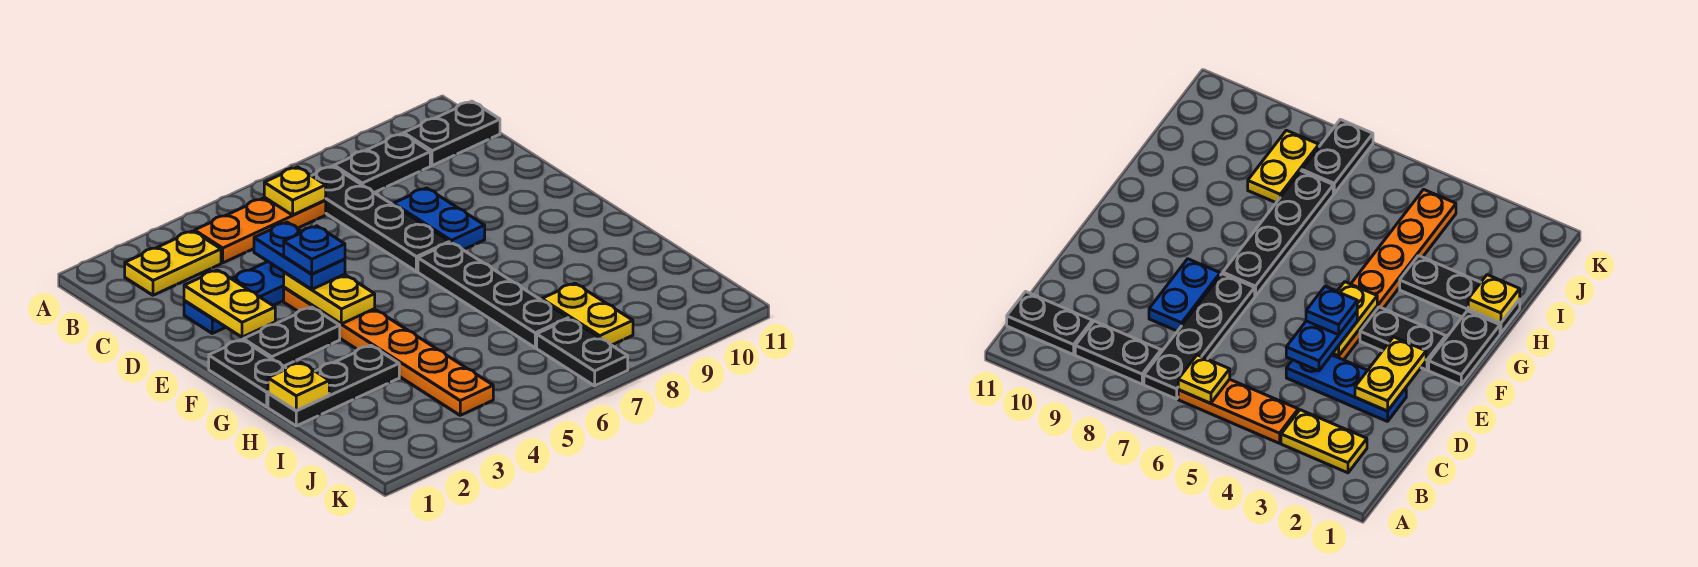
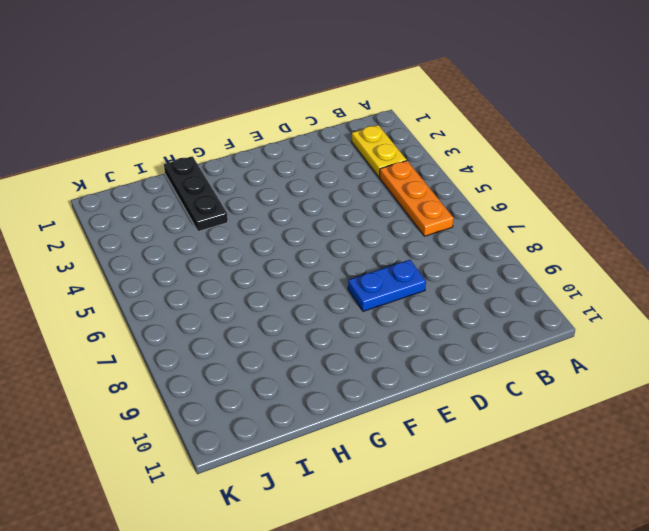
none -> black 1x4 plate [312,166,450,271]
none -> black 1x2 plate [334,134,430,193]
none -> black 1x2 plate [404,101,500,166]

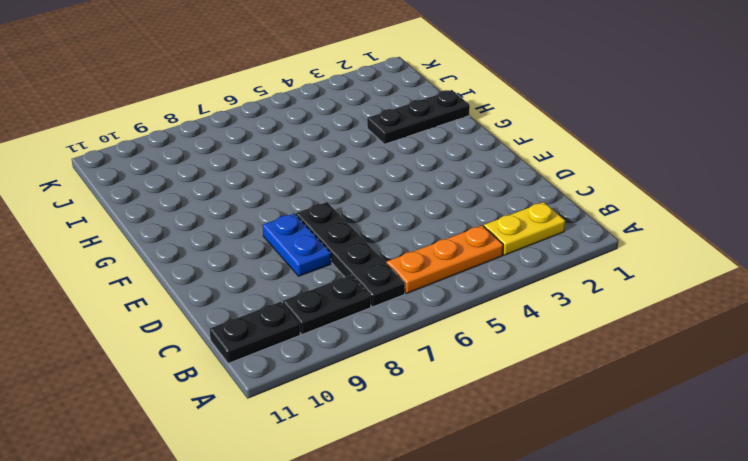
none -> blue 1x3 plate [184,262,284,333]
none -> orange 1x6 plate [284,287,493,415]
none -> black 1x2 plate [209,340,286,407]

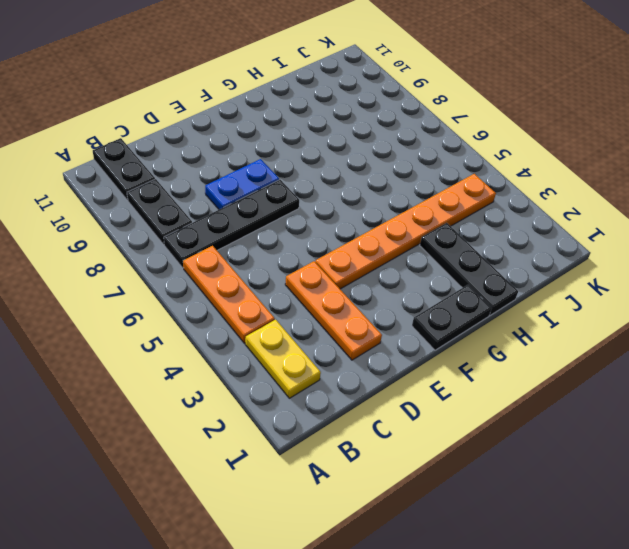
orange 1x3 plate [285,261,382,360] -> blue 1x3 plate [184,262,284,333]
none -> black 1x2 plate [243,307,340,366]
none -> black 1x4 plate [418,242,568,348]
none -> yellow 1x2 plate [542,283,633,345]

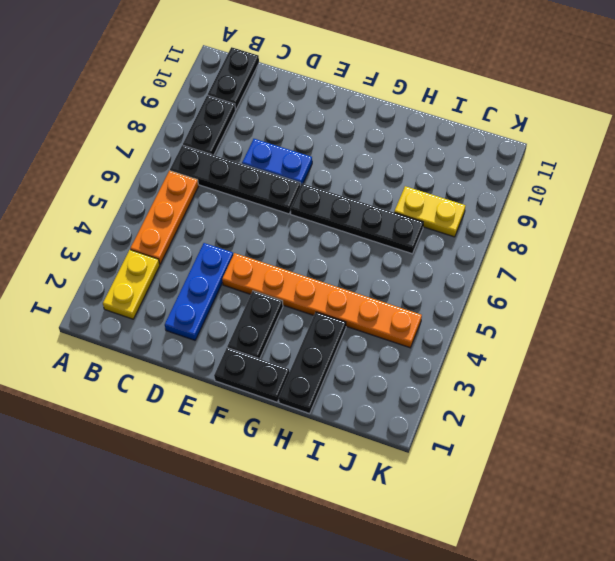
none -> black 1x2 plate [537,319,628,386]
none -> yellow 1x1 plate [264,167,326,215]
none -> yellow 1x2 plate [184,270,275,337]

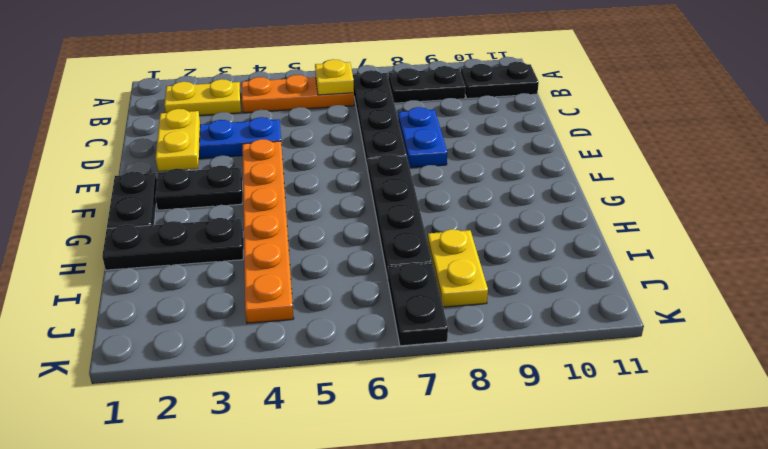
none -> yellow 1x2 plate [284,272,375,324]
none -> yellow 1x1 plate [268,363,329,411]
none -> blue 1x2 plate [254,222,345,289]

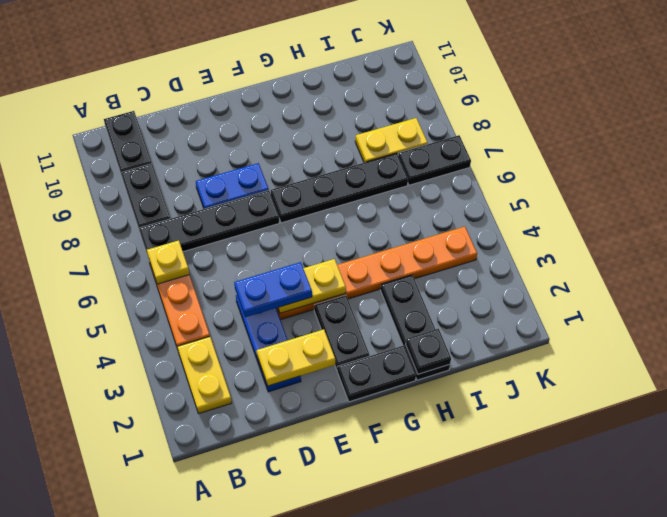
black 1x1 plate [406,329,451,374] -> yellow 1x1 plate [268,363,329,411]
none -> blue 1x1 plate [284,226,345,274]

